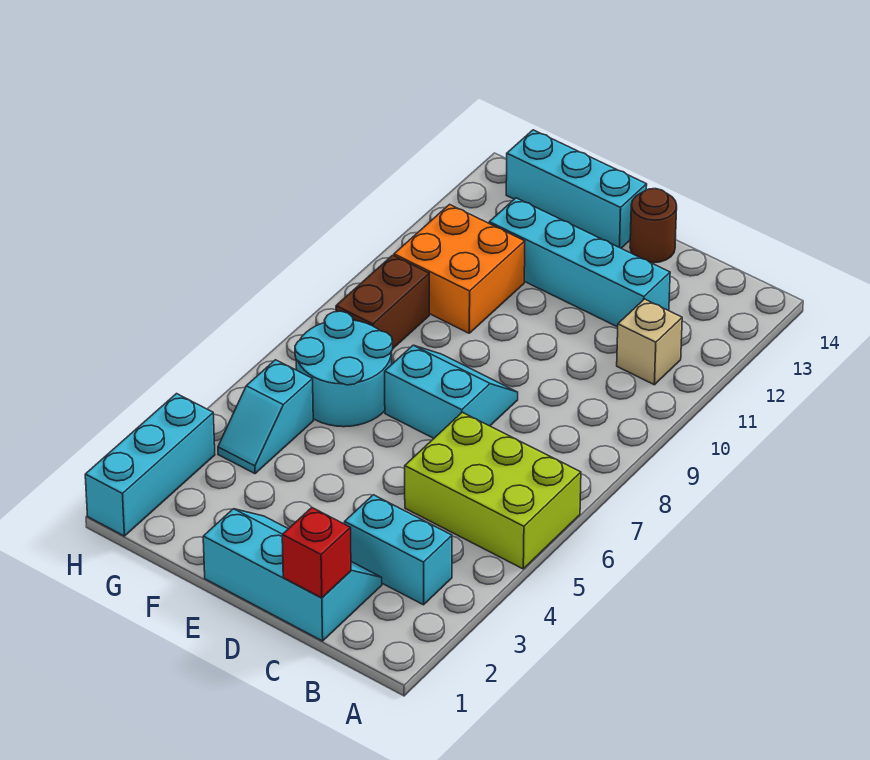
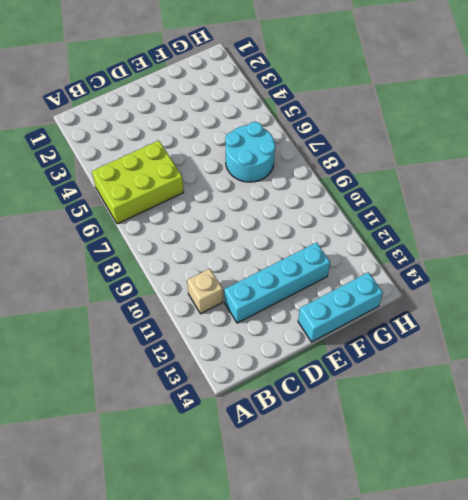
none -> cyan 1x2 brick [345,495,452,605]
none -> cyan 2x3 slope [203,509,382,641]
none -> cyan 2x2 slope [385,345,518,438]

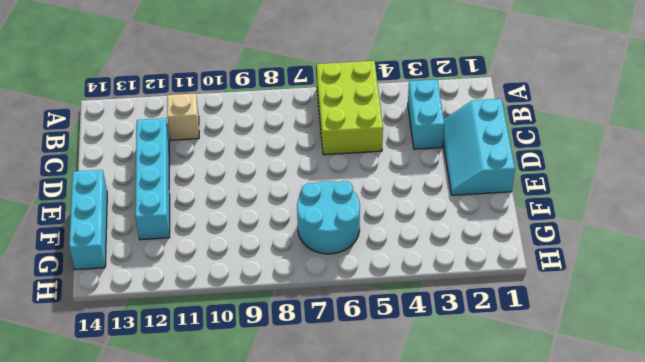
none -> cyan 2x2 slope [385,345,518,438]
none -> brown 1x1 round brick [630,189,677,263]
none -> orange 2x2 brick [394,204,525,333]

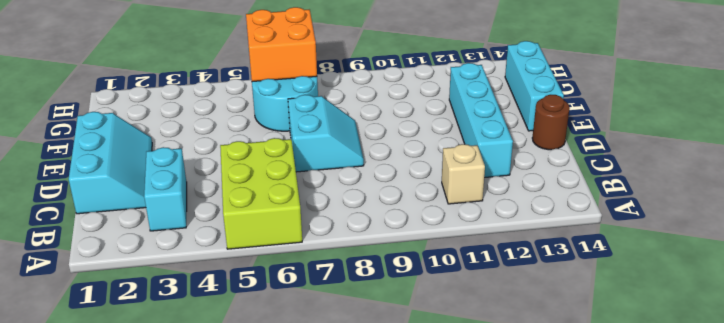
orange 2x2 brick [246,7,317,82] -> orange 2x2 brick moved to [394,204,525,333]
none -> cyan 1x2 slope [218,360,313,474]
none -> brown 1x2 brick [336,255,429,348]
none -> cyan 1x3 brick [85,394,215,536]

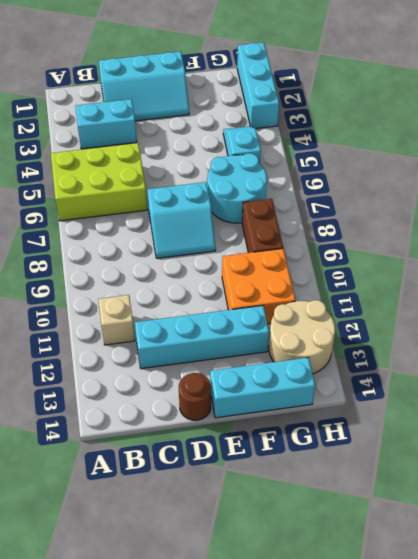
tan 2x2 round brick [269,300,335,374] -> none
none -> red 1x1 brick [282,508,351,598]

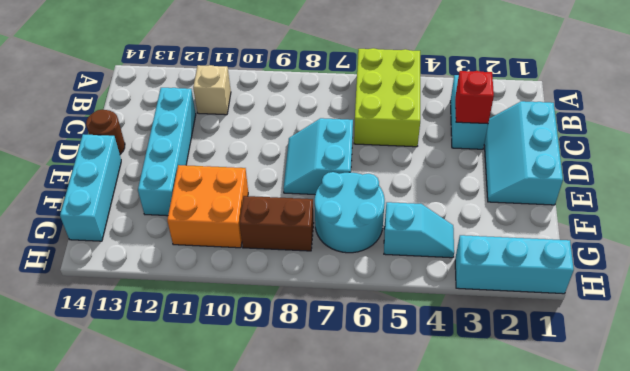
red 1x1 brick [455,71,494,124] -> red 1x1 brick moved to [282,508,351,598]

